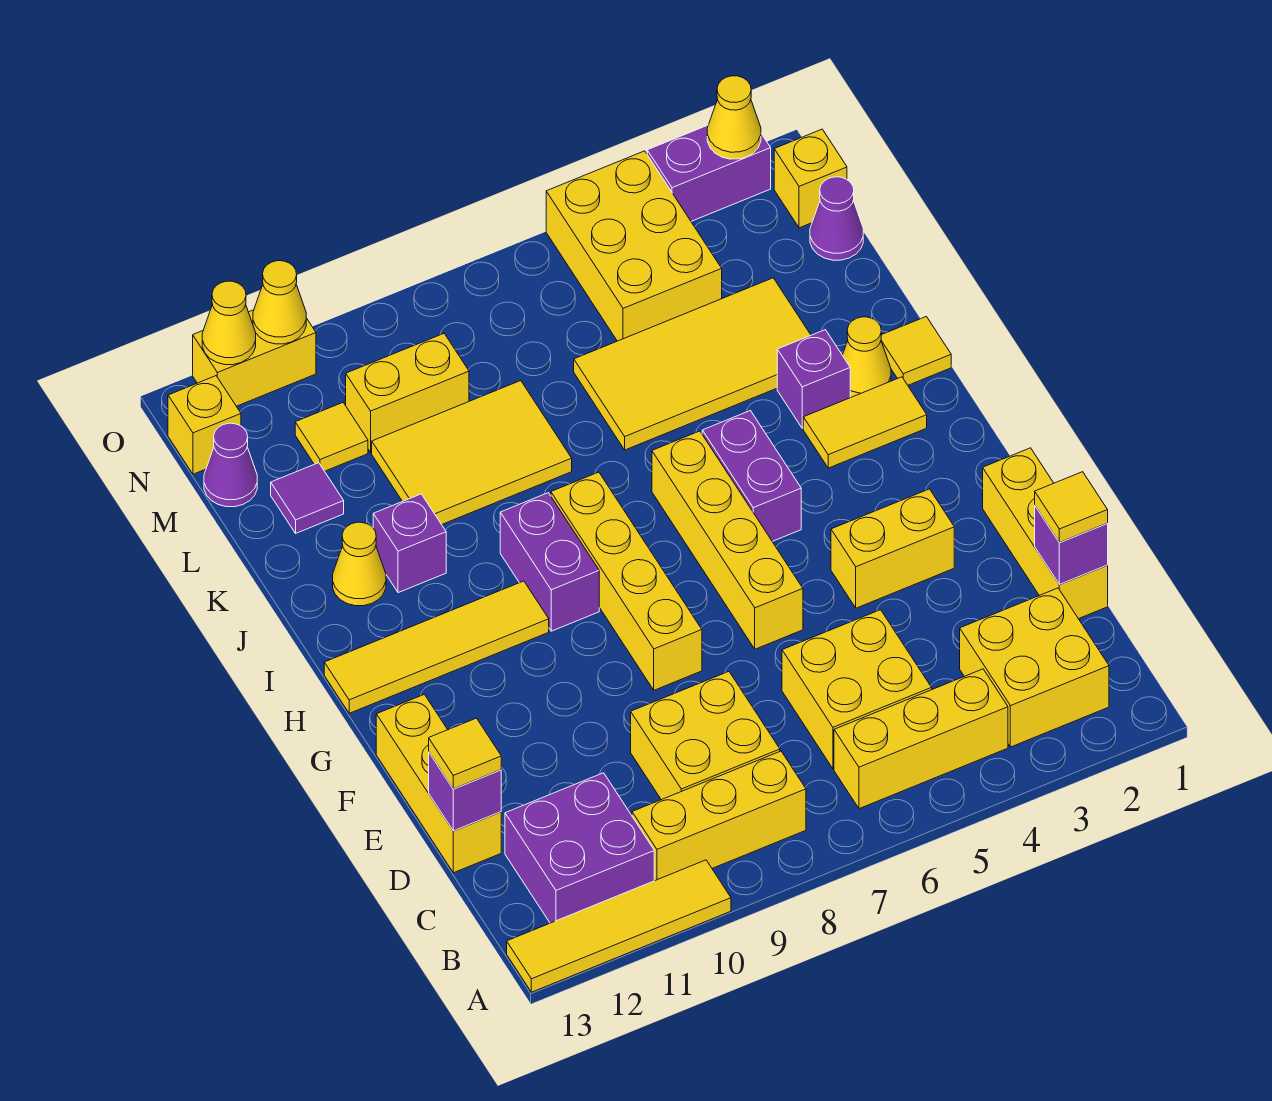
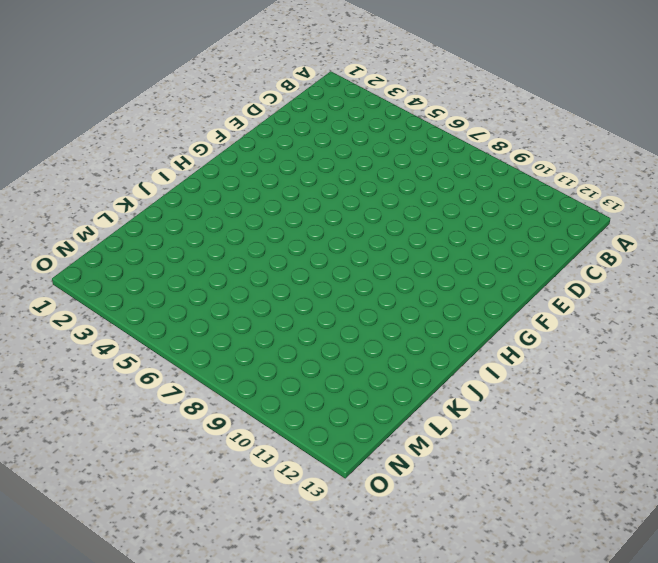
none -> yellow 1x4 tile [507,860,731,992]
none -> yellow 2x2 brick [960,588,1109,747]
none -> yellow 1x3 brick [834,669,1008,809]
none -> yellow 1x3 brick [632,751,806,881]

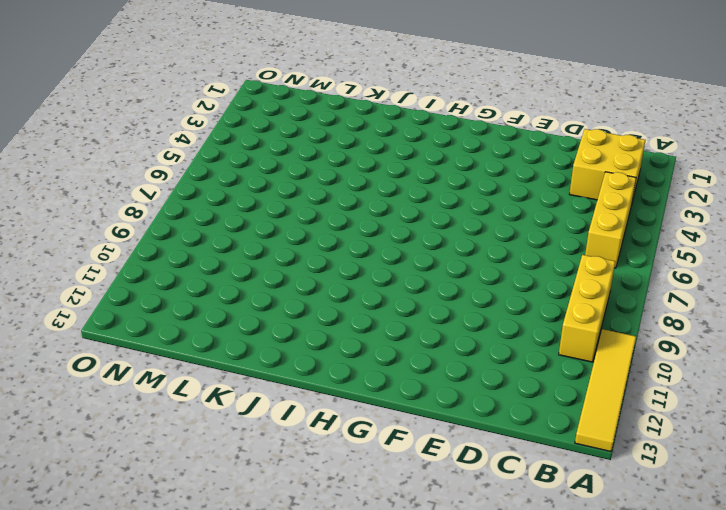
none -> purple 2x2 brick [505,773,654,923]
none -> yellow 2x2 brick [782,610,932,769]
none -> yellow 2x2 brick [631,672,780,800]
none -> yellow 1x3 brick [983,448,1108,619]

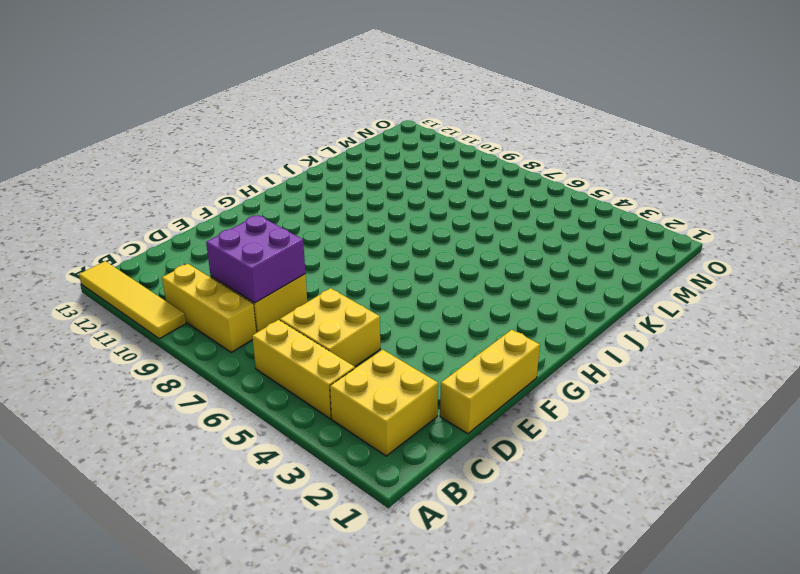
purple 2x2 brick [206,215,305,303] -> purple 2x2 brick moved to [505,773,654,923]
none -> yellow 1x3 brick [376,694,501,873]
none -> yellow 1x2 brick [831,489,954,608]
none -> yellow 1x4 brick [652,431,803,649]
none -> yellow 1x4 brick [551,472,702,690]

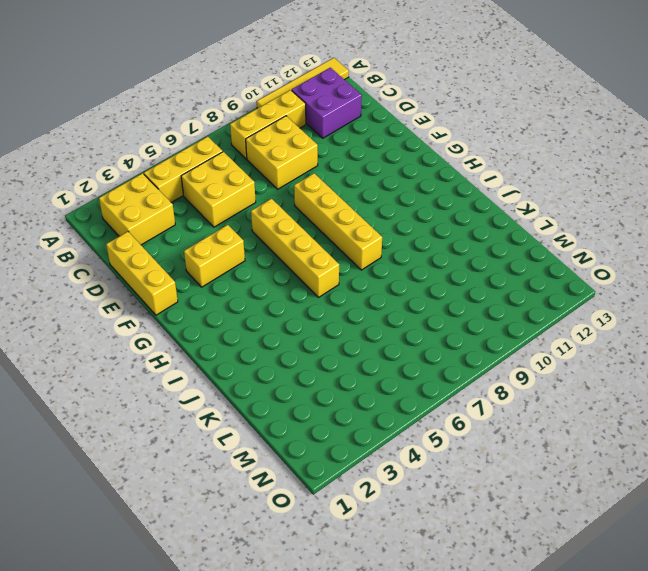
none -> yellow 1x3 brick [376,694,501,873]
none -> purple 1x2 brick [702,411,801,541]
none -> purple 1x2 brick [500,493,599,631]
none -> yellow 1x4 tile [324,581,549,713]

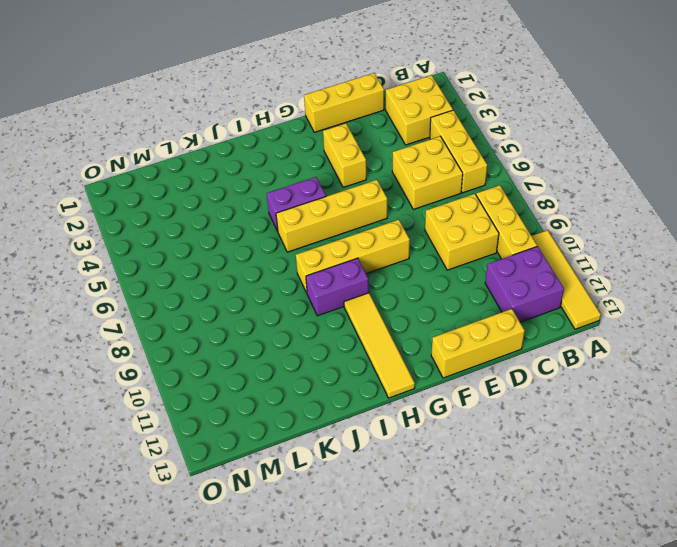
none -> yellow 1x2 tile [803,377,927,468]
none -> yellow 1x1 tile [881,317,951,385]
none -> yellow 1x1 cone [842,317,891,397]
none -> purple 1x1 brick [777,330,851,428]

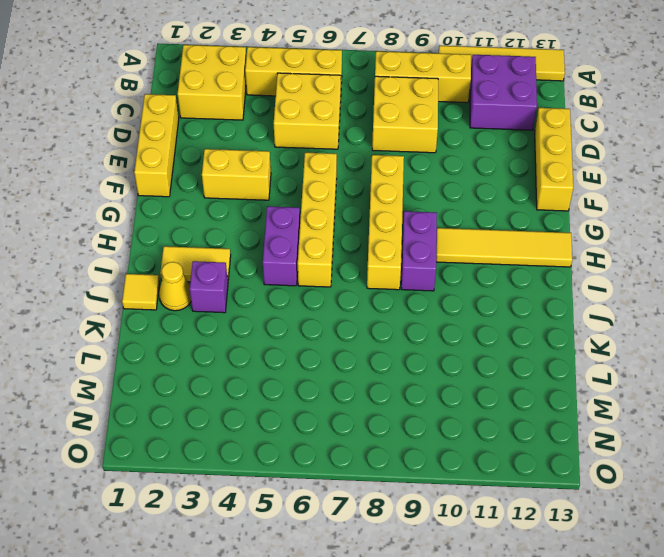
none -> purple 1x1 brick [373,494,446,593]
none -> yellow 1x1 cone [333,522,386,606]
none -> yellow 2x4 tile [574,278,811,450]
none -> yellow 2x3 tile [372,381,572,525]

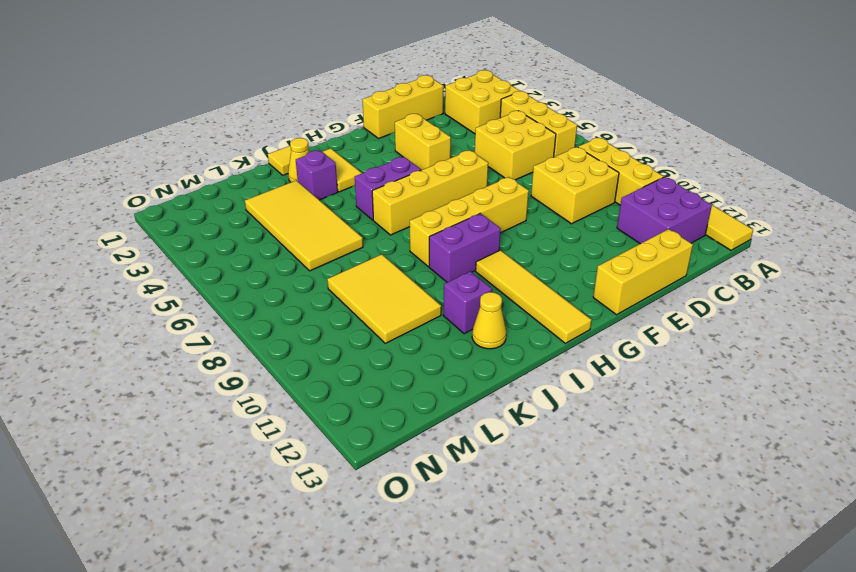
none -> purple 1x1 tile [271,463,344,533]
none -> purple 1x1 cone [810,177,863,260]
none -> yellow 2x3 brick [546,151,722,341]
none -> yellow 1x2 brick [346,334,469,452]

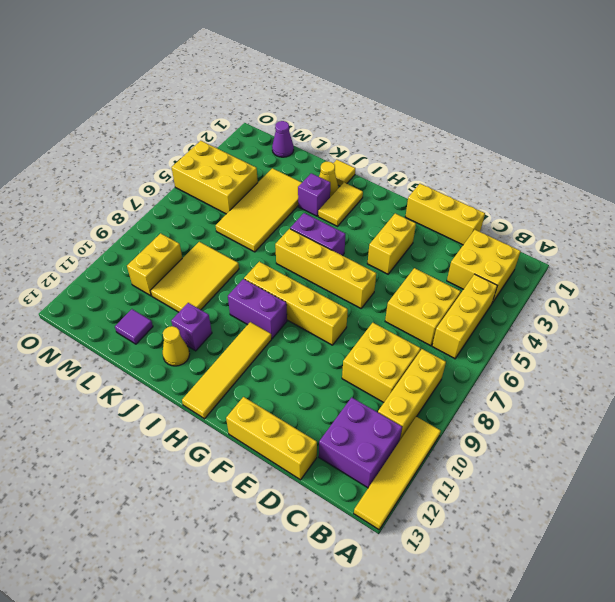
none -> yellow 1x1 tile [295,403,368,471]
none -> purple 1x1 cone [204,423,257,507]
none -> yellow 1x1 brick [774,129,847,228]
none -> yellow 1x1 brick [168,376,241,474]

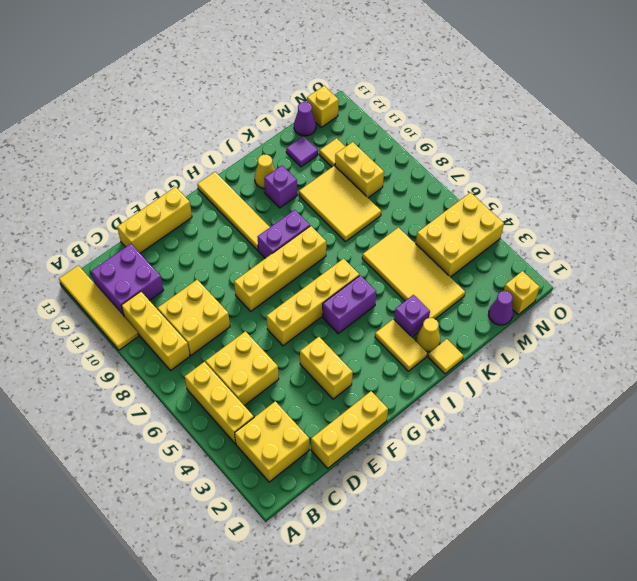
none -> purple 1x2 brick [647,125,771,221]
none -> yellow 1x2 brick [193,310,316,406]
none -> purple 1x1 brick [1035,506,1108,584]
none -> purple 1x1 brick [429,753,501,831]

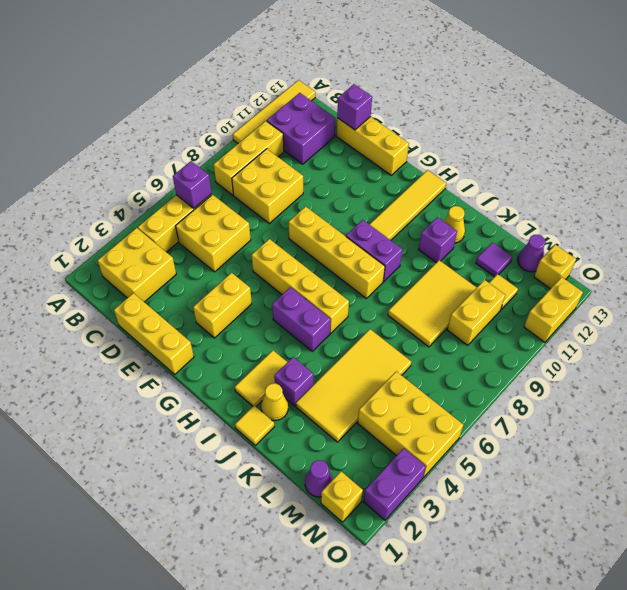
purple 1x1 brick [173,161,212,208] -> purple 1x1 brick moved to [1035,506,1108,584]
none -> yellow 1x1 cone [707,76,761,159]
none -> yellow 1x1 cone [253,261,306,344]
none -> yellow 1x1 cone [202,281,256,365]
none -> yellow 1x1 tile [1035,472,1108,542]

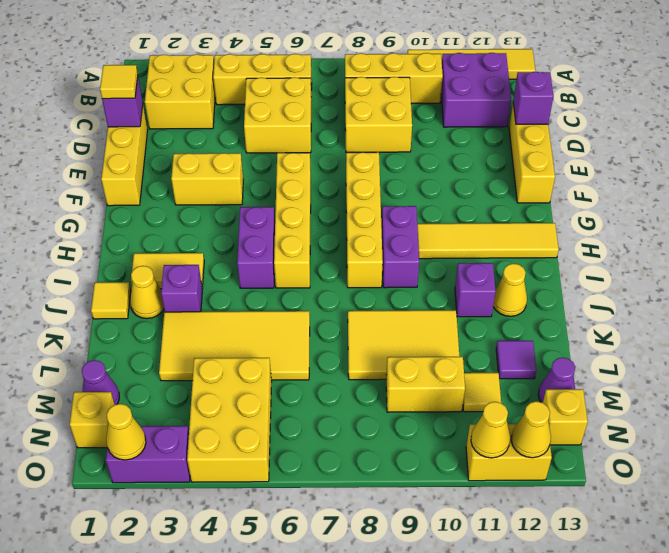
none -> yellow 1x1 tile [429,718,501,789]

